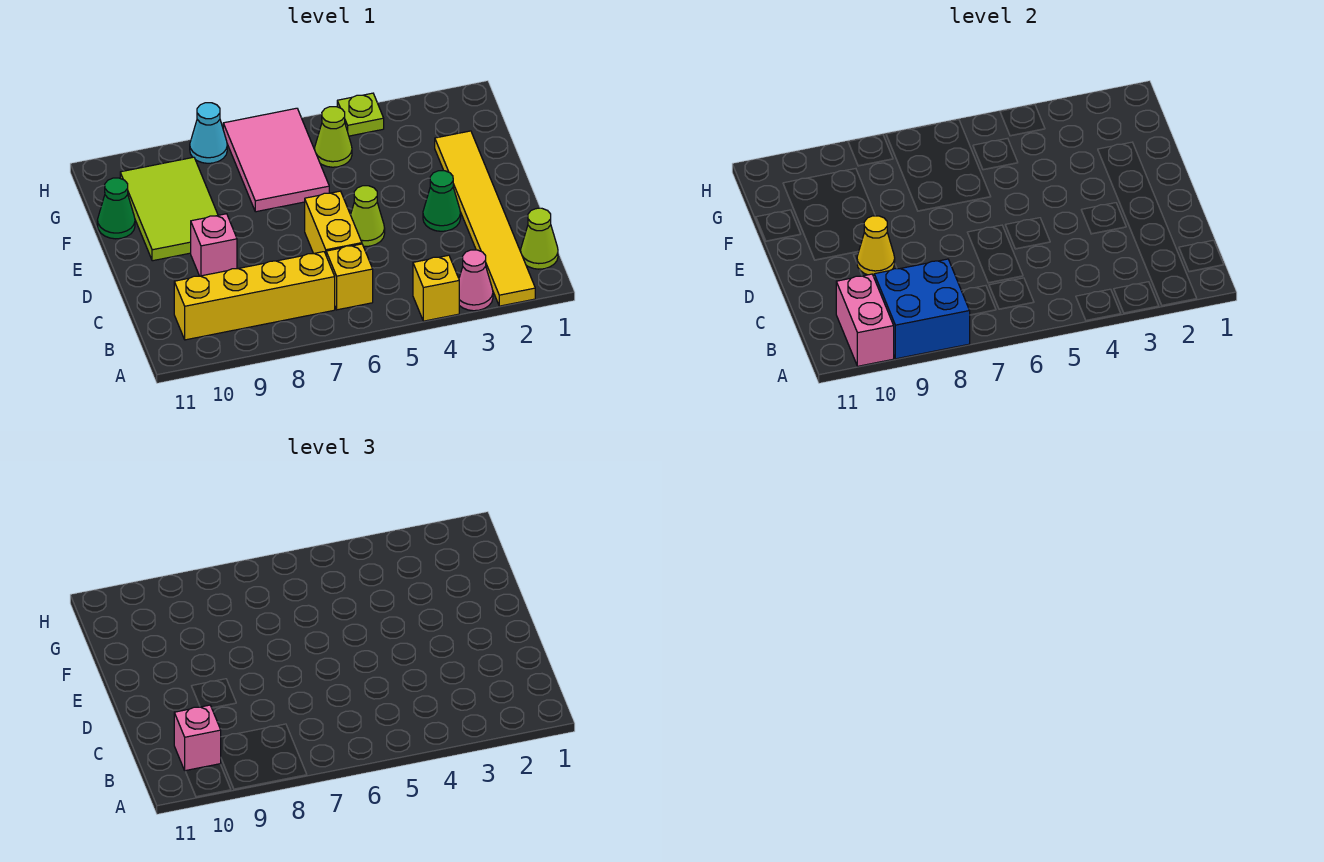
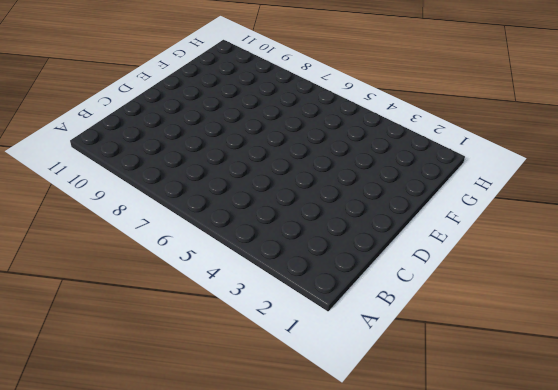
none -> yellow 1x6 tile [435,131,535,306]
none -> pink 1x1 cone [459,250,493,311]
none -> yellow 1x1 brick [413,255,459,321]

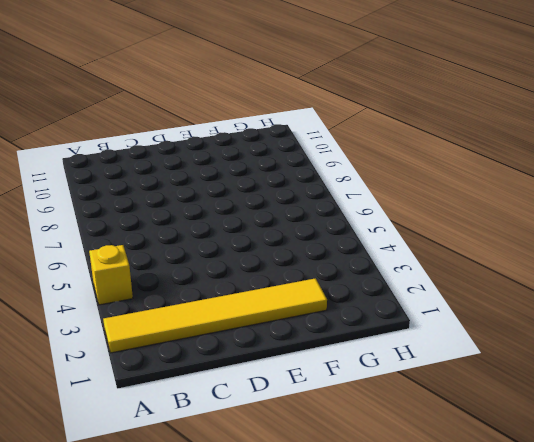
none -> pink 1x1 cone [459,250,493,311]
none -> lime 1x1 cone [521,208,558,269]
none -> yellow 1x1 brick [326,244,373,310]

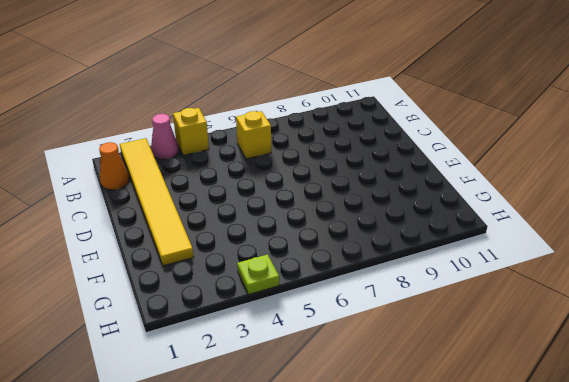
orange 1x1 cone [99,142,129,190] -> lime 1x1 cone [521,208,558,269]
none -> yellow 1x4 brick [174,252,335,340]
none -> yellow 1x2 brick [305,191,362,254]
none -> green 1x1 cone [423,171,461,231]

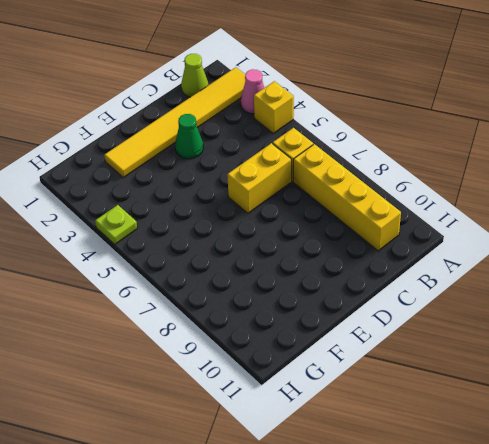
none -> lime 1x1 cone [350,186,385,246]
none -> pink 1x1 brick [191,214,237,276]
none -> lime 2x3 tile [120,157,218,261]

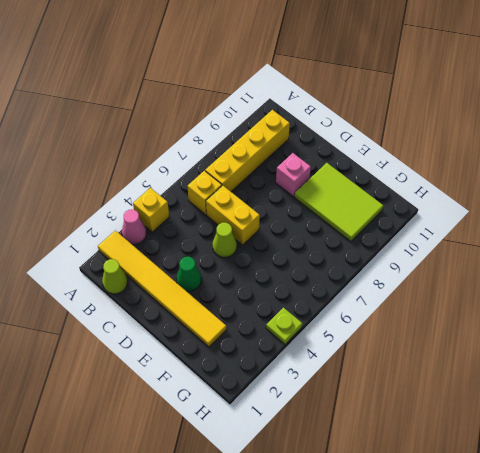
none -> pink 2x3 tile [223,108,329,212]
none -> green 1x1 cone [97,178,135,239]
none -> lime 1x1 cone [315,107,352,167]

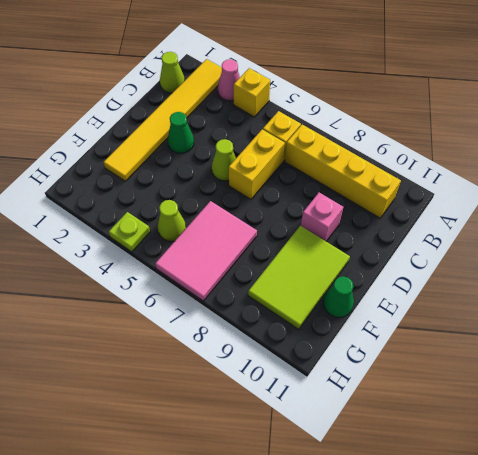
none -> cyan 1x1 cone [190,103,227,163]
none -> blue 2x2 brick [874,259,970,359]
none -> pink 1x2 brick [836,274,894,366]

